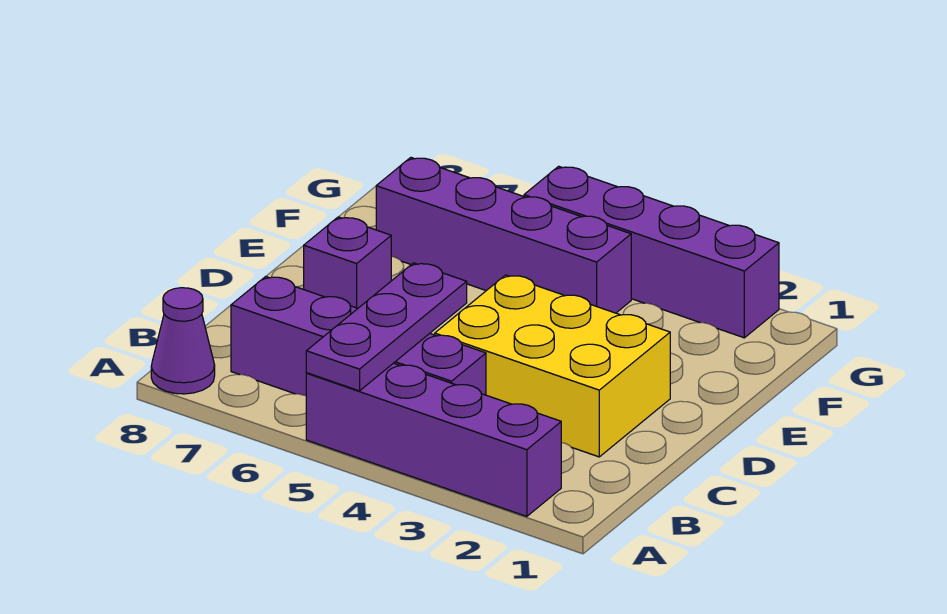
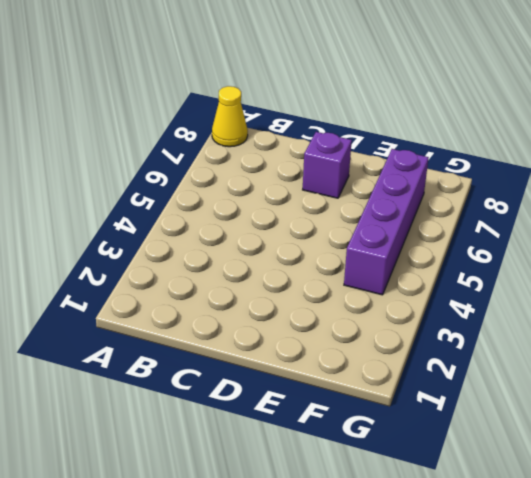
yellow 1x1 cone [212,86,248,147] -> purple 1x1 cone [151,288,215,394]
none -> purple 1x4 brick [306,363,561,516]
none -> purple 1x4 brick [231,277,486,396]

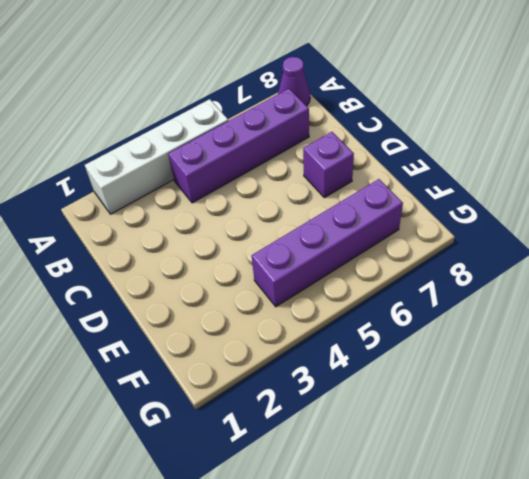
white 1x4 brick [85,99,228,214] -> purple 1x4 brick [306,363,561,516]
none -> yellow 2x3 brick [435,275,670,457]
none -> purple 1x4 brick [524,166,779,338]

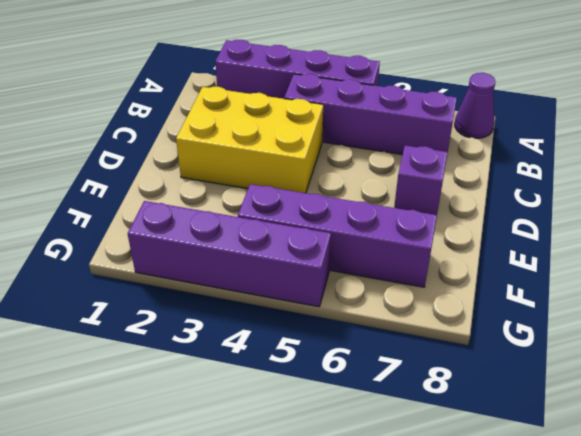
none -> purple 1x3 plate [306,263,467,391]

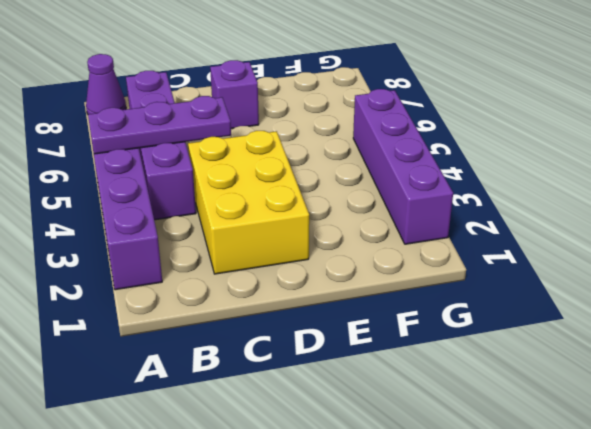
none -> purple 1x4 brick [376,158,631,313]

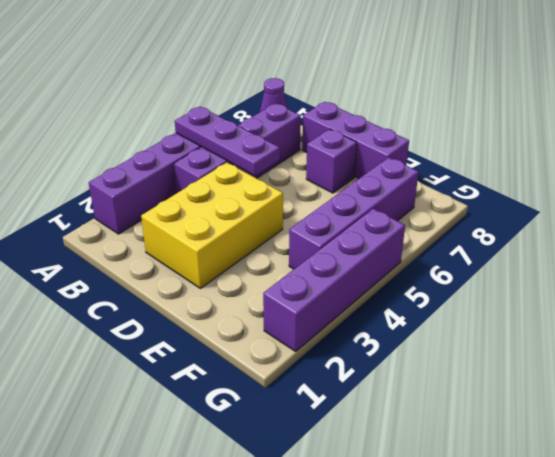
purple 1x3 brick [302,102,409,178] -> none

